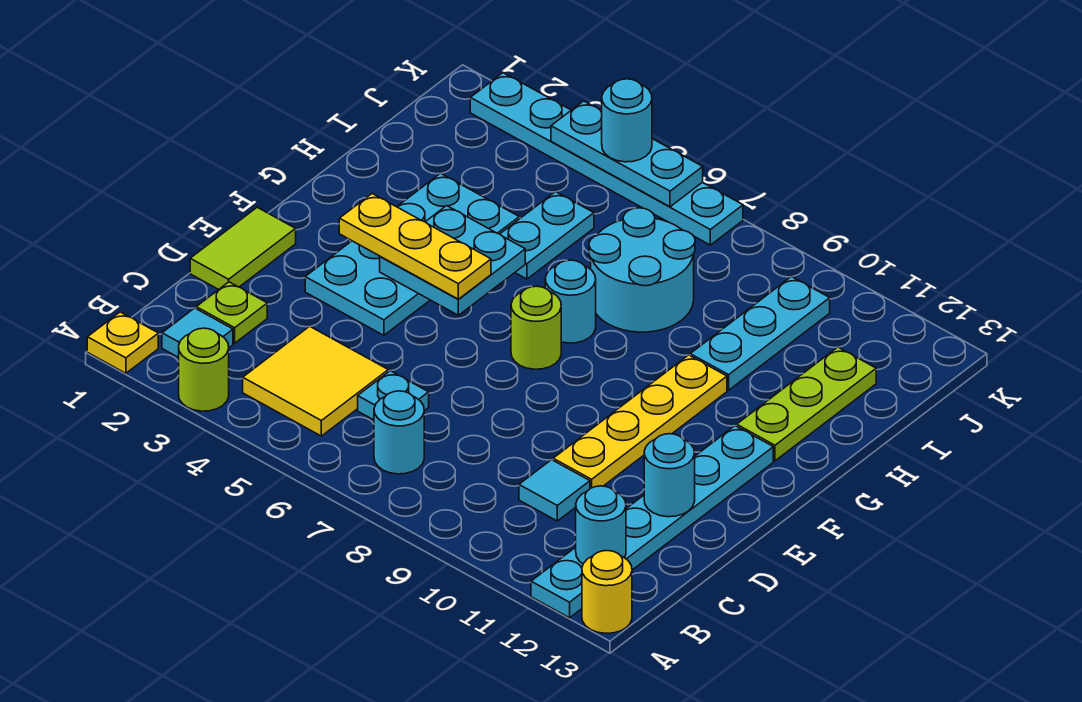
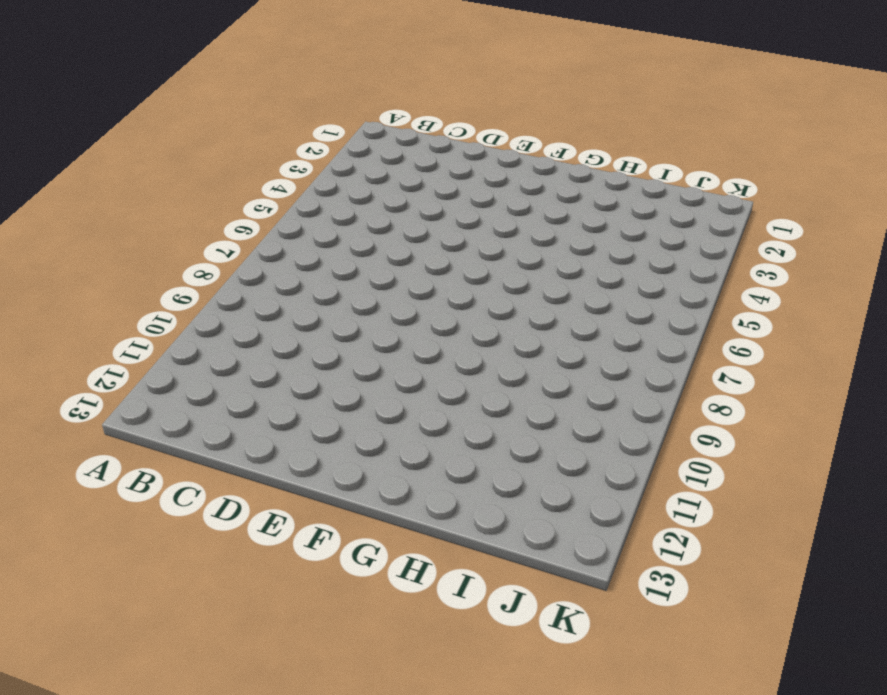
none -> yellow 1x1 plate [87,312,158,373]
none -> lime 1x1 round brick [179,328,229,411]
none -> cyan 1x6 plate [531,426,773,618]

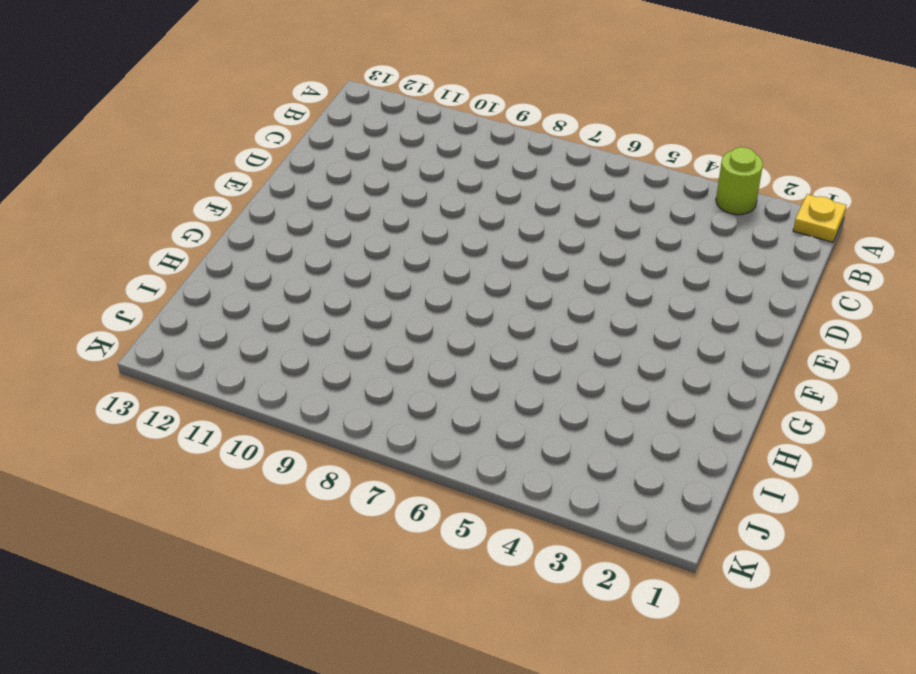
none -> cyan 1x6 plate [531,426,773,618]
none -> yellow 1x1 round brick [582,551,632,633]
none -> cyan 1x1 tile [162,308,233,358]

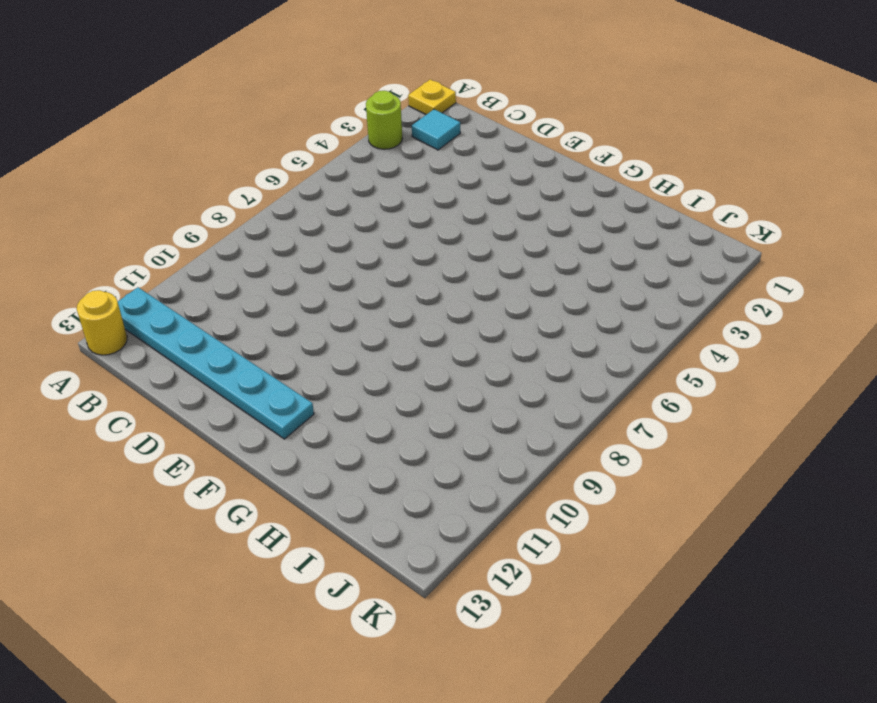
none -> yellow 2x2 tile [243,326,388,436]
none -> cyan 1x1 round brick [374,391,424,474]
none -> lime 1x1 plate [196,282,267,343]

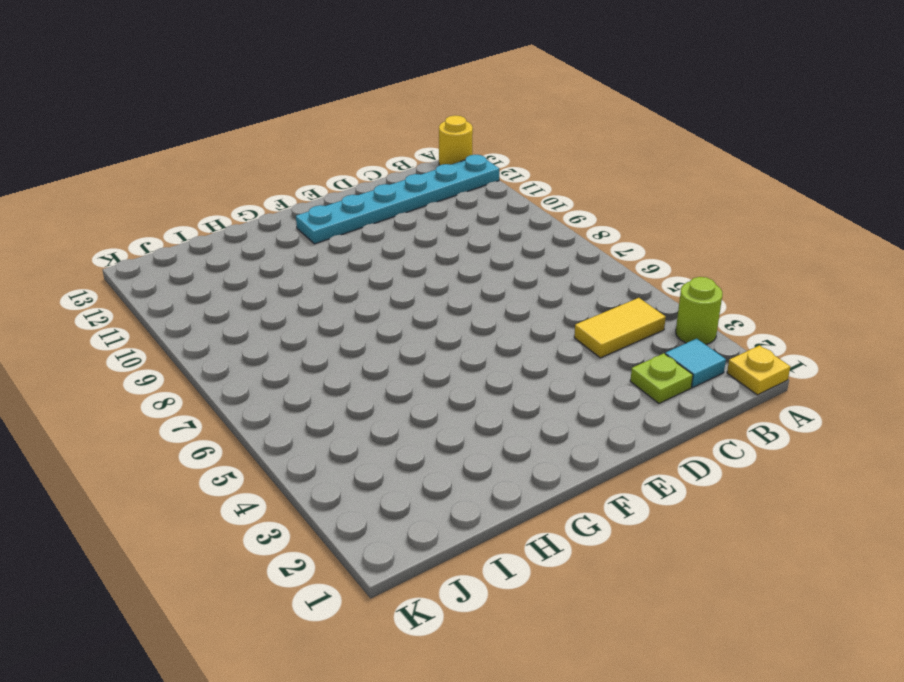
yellow 1x2 tile [574,298,666,358] -> yellow 2x2 tile [243,326,388,436]
none -> cyan 1x1 round brick [374,391,424,474]
none -> cyan 1x1 plate [358,371,429,420]
none -> cyan 1x1 tile [519,460,590,521]

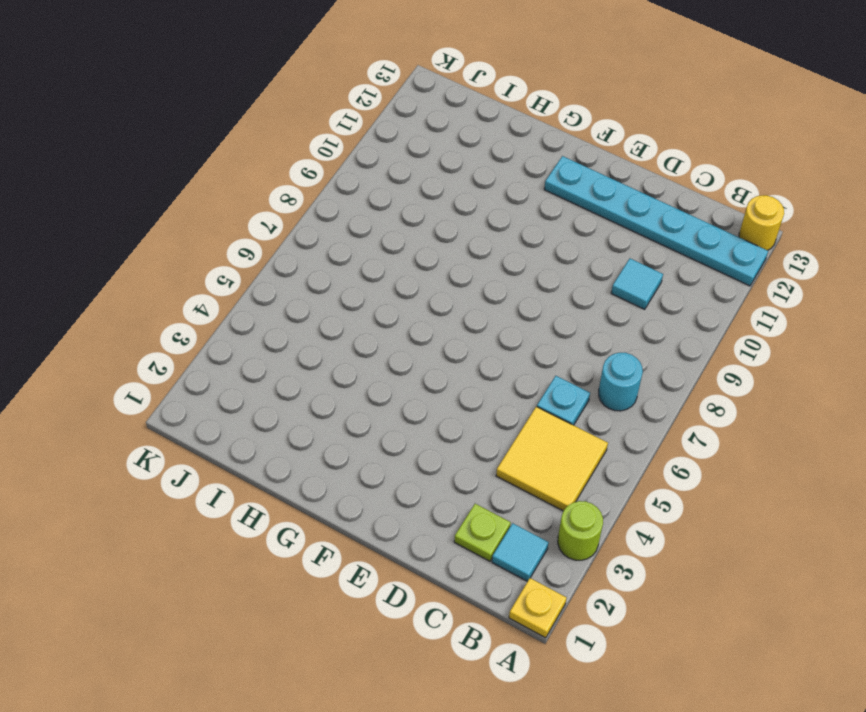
none -> lime 1x2 tile [190,207,296,290]
none -> yellow 1x4 plate [553,355,727,489]
none -> cyan 2x4 plate [305,173,519,335]

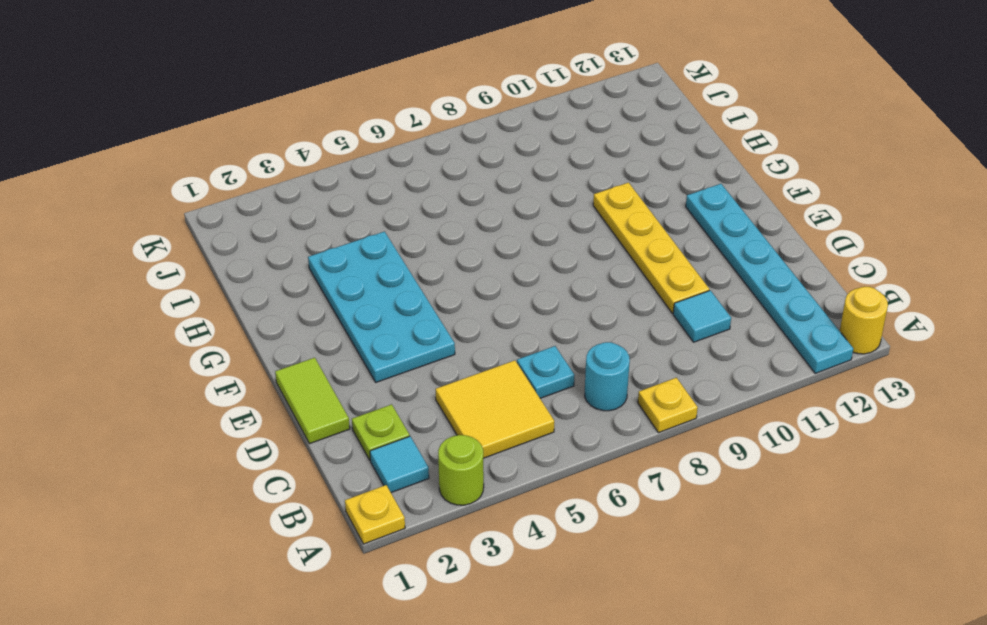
yellow 1x1 plate [638,378,698,433] -> none
none -> lime 1x1 round brick [511,286,561,369]
none -> cyan 1x1 round brick [545,260,596,343]
none -> lime 1x3 plate [737,347,876,461]

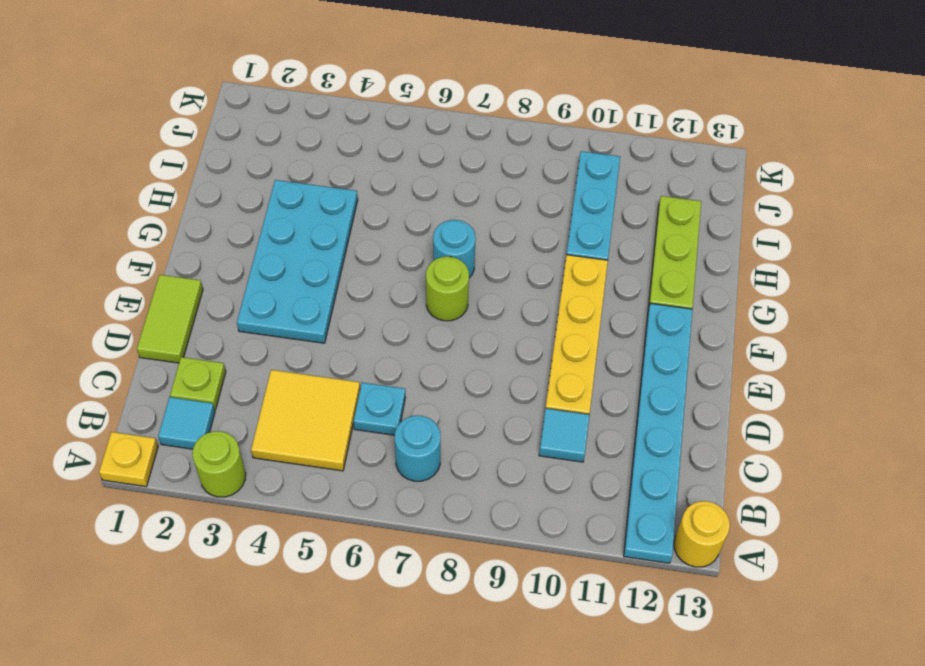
none -> cyan 1x2 plate [500,192,594,279]
none -> cyan 2x2 round brick [589,208,695,332]
none -> cyan 1x6 plate [470,73,743,245]

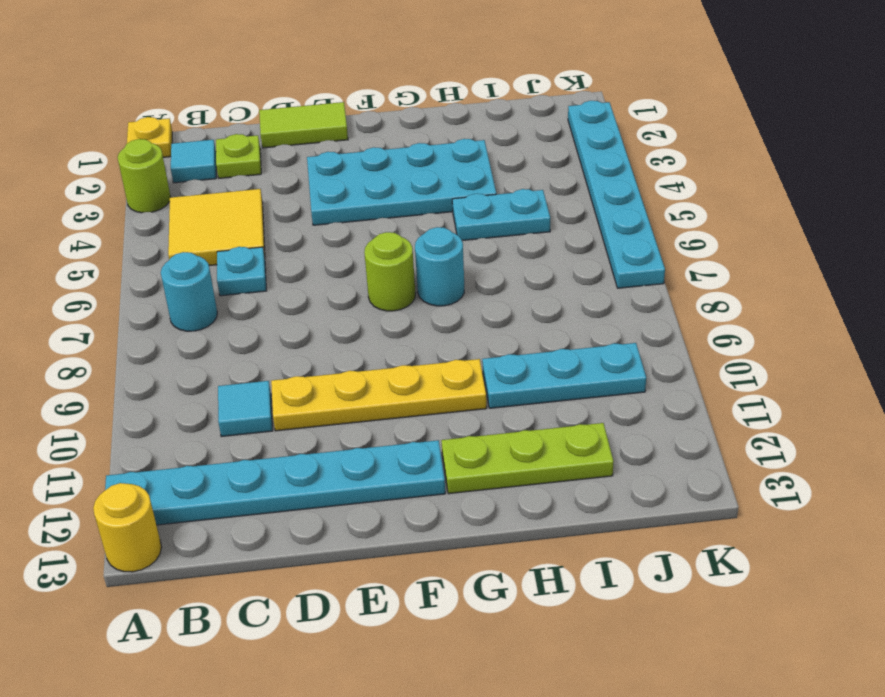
none -> cyan 2x2 round brick [589,208,695,332]
none -> cyan 1x1 round brick [576,486,626,564]
none -> cyan 1x1 round brick [644,434,695,517]

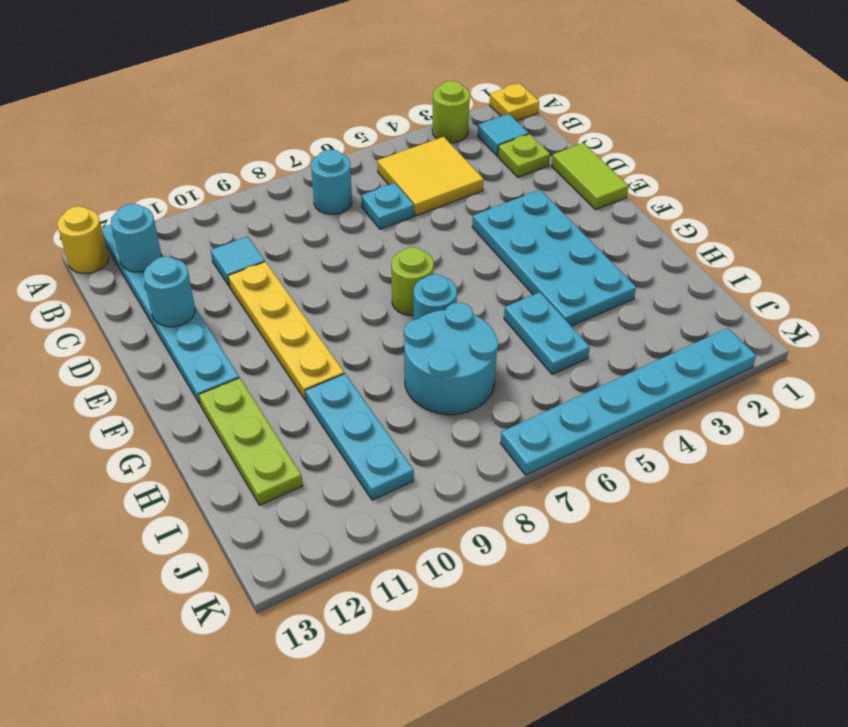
none -> cyan 2x2 plate [380,206,525,315]
none -> cyan 1x3 plate [551,101,703,207]
none -> yellow 1x3 plate [339,194,491,299]

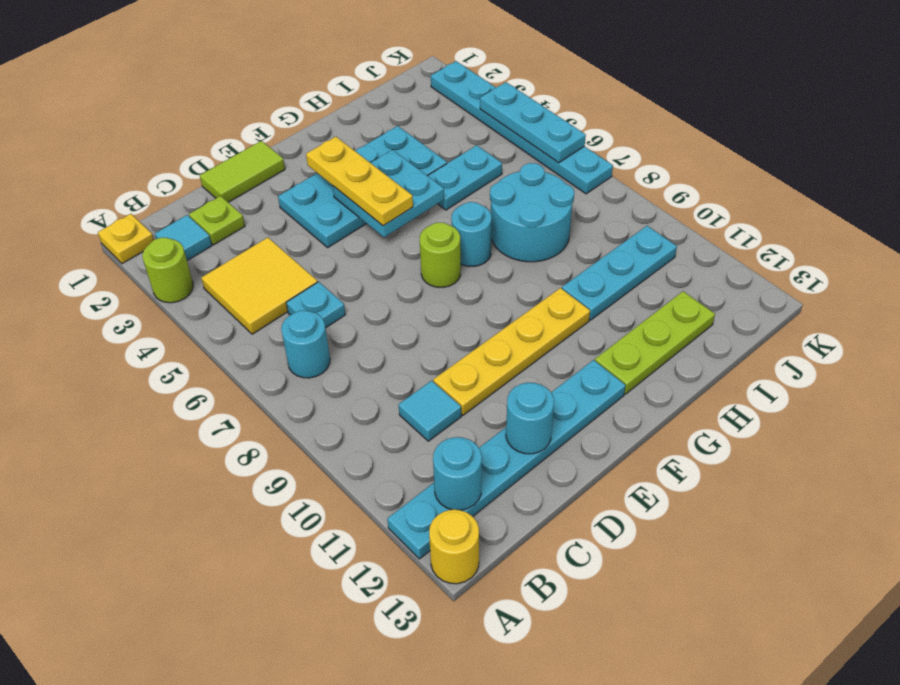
none -> cyan 1x1 round brick [602,79,652,162]

